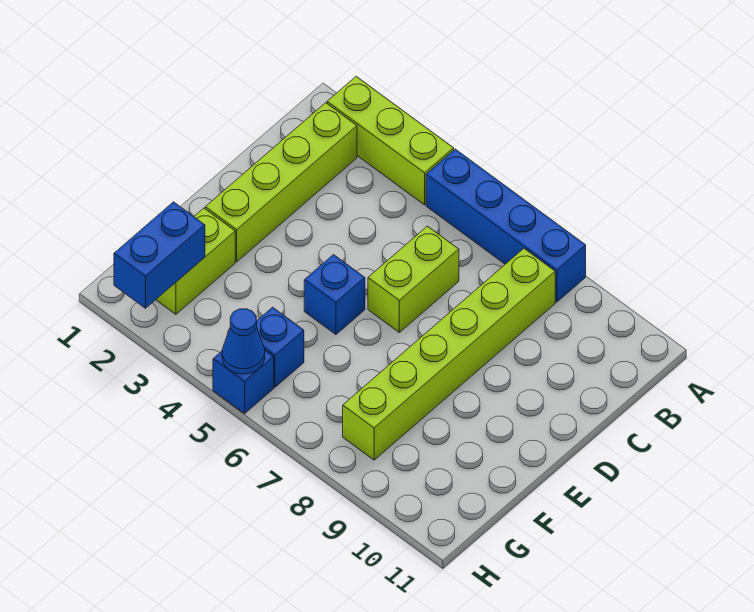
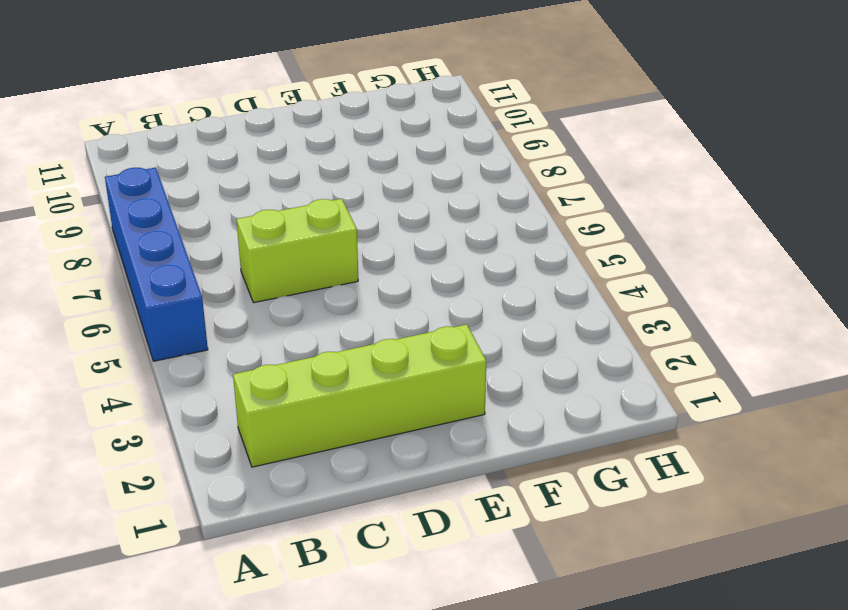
none -> lime 1x3 brick [327,77,454,205]
none -> lime 1x6 brick [343,249,555,460]

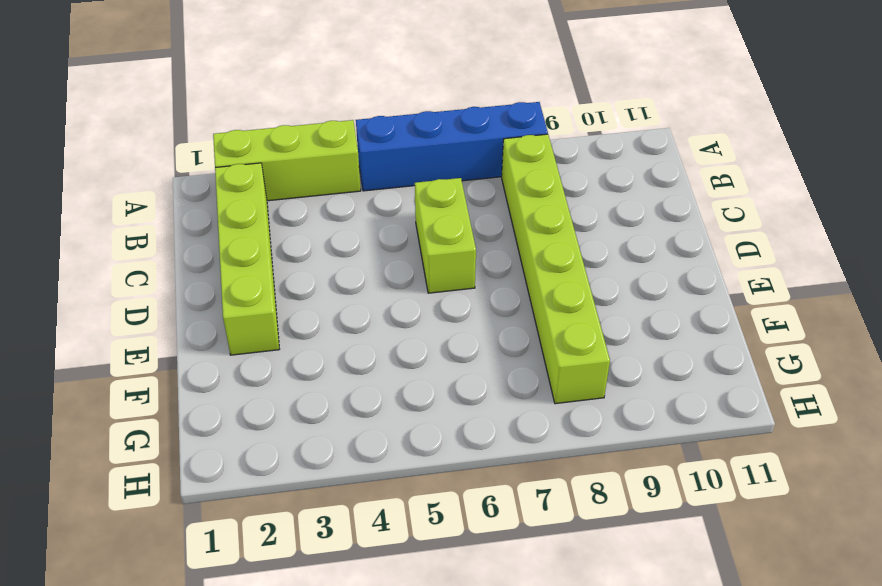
none -> blue 1x1 brick [304,255,365,335]
none -> lime 1x2 brick [156,208,235,314]

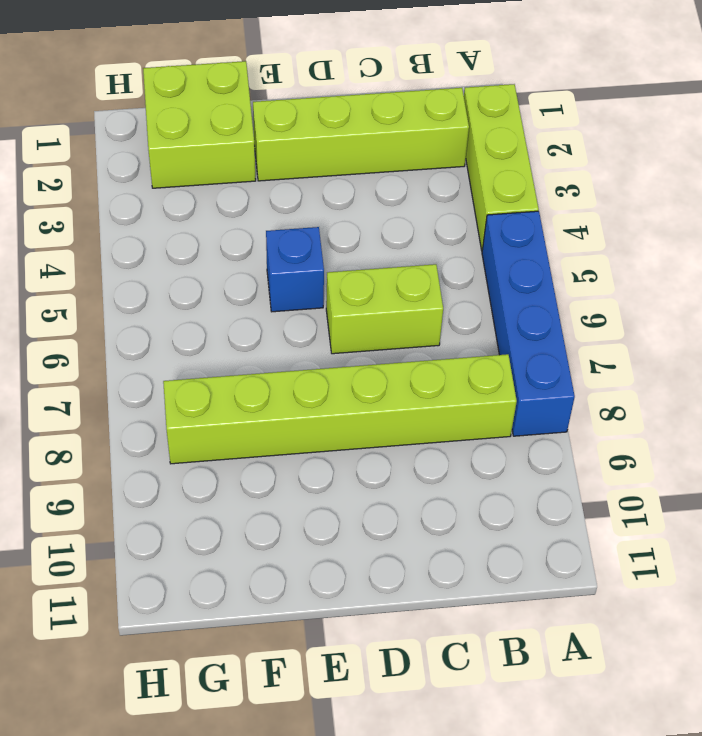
lime 2x2 brick [143,61,256,188] -> lime 1x2 brick [156,208,235,314]
none -> blue 1x1 brick [257,307,304,387]
none -> blue 1x1 brick [213,350,274,414]

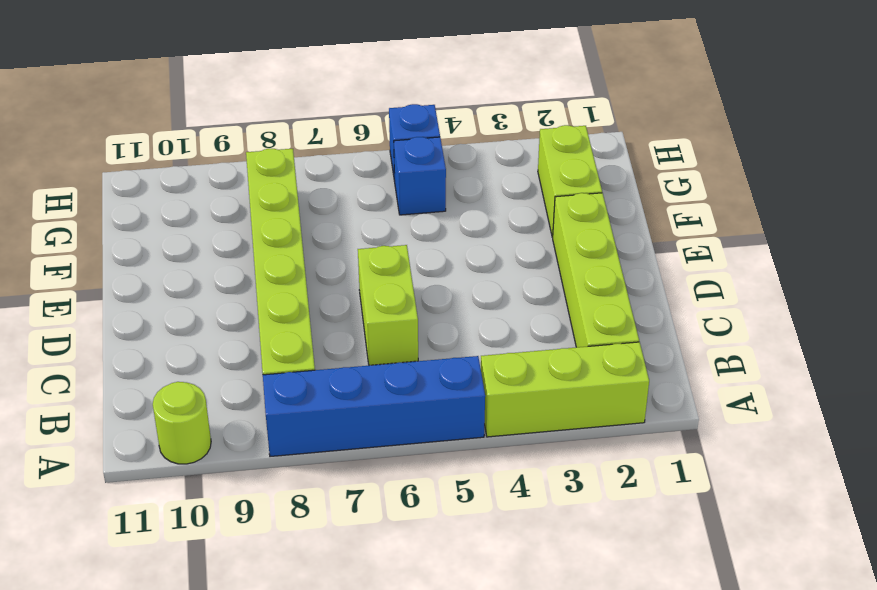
lime 1x1 round brick [153,382,211,464] -> none
none -> blue 1x1 brick [304,255,365,335]
none -> blue 1x2 brick [114,202,205,308]

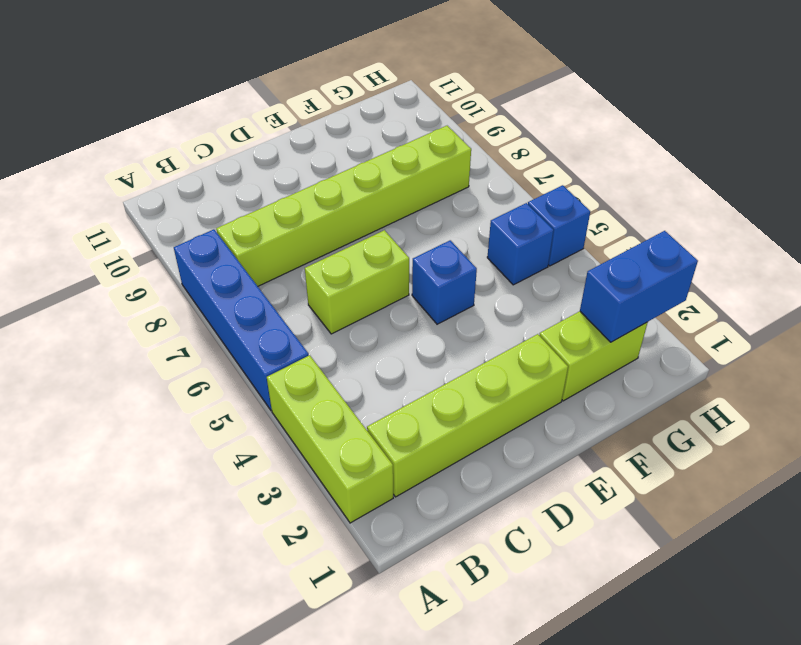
none -> blue 1x1 cone [222,309,265,374]

